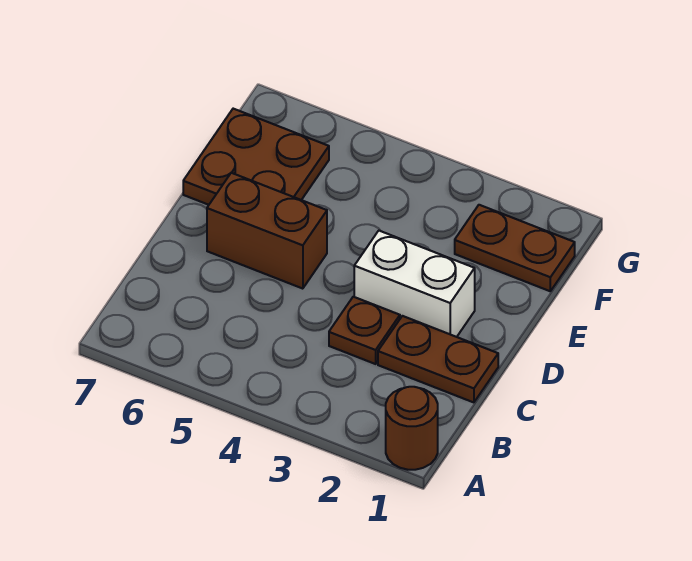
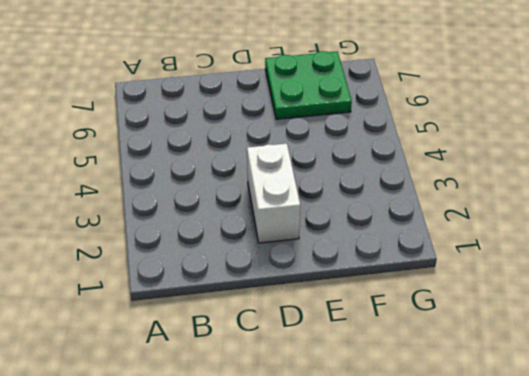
green 2x2 plate [265,51,352,119] -> brown 2x2 plate [183,109,329,205]
none -> brown 1x1 round brick [386,387,438,470]
none -> brown 1x2 plate [378,316,498,402]

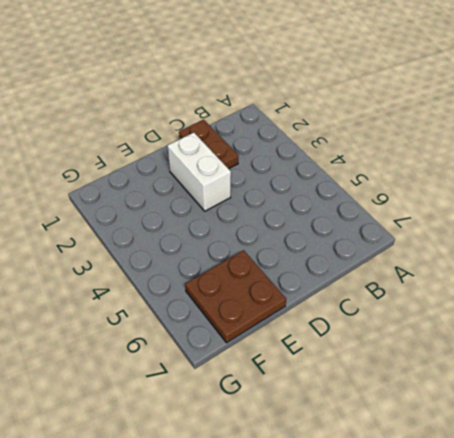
none -> brown 1x1 round brick [386,387,438,470]
none -> brown 1x1 plate [329,297,400,364]

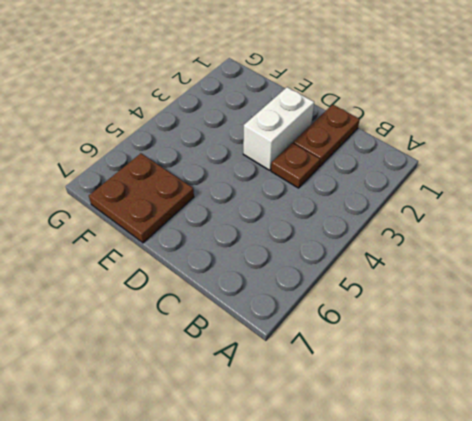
none -> brown 1x1 round brick [386,387,438,470]
none -> brown 1x2 brick [207,173,327,289]

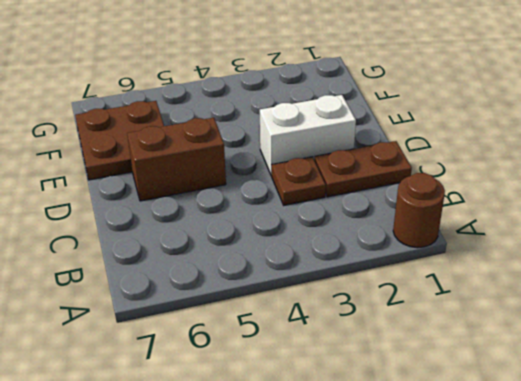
none -> brown 1x2 plate [455,205,575,291]

